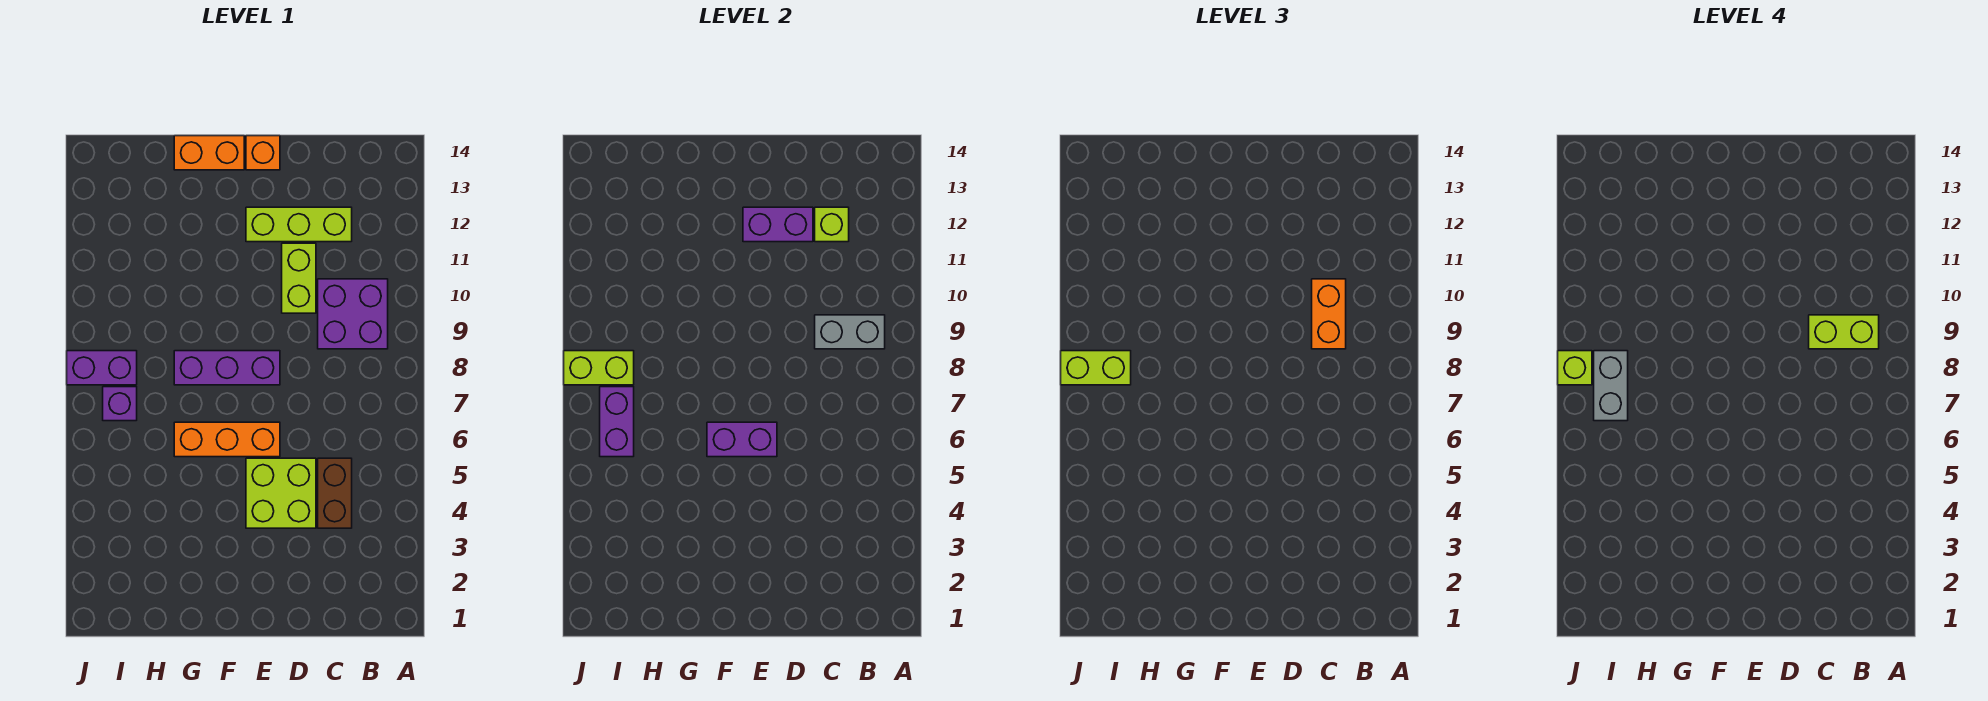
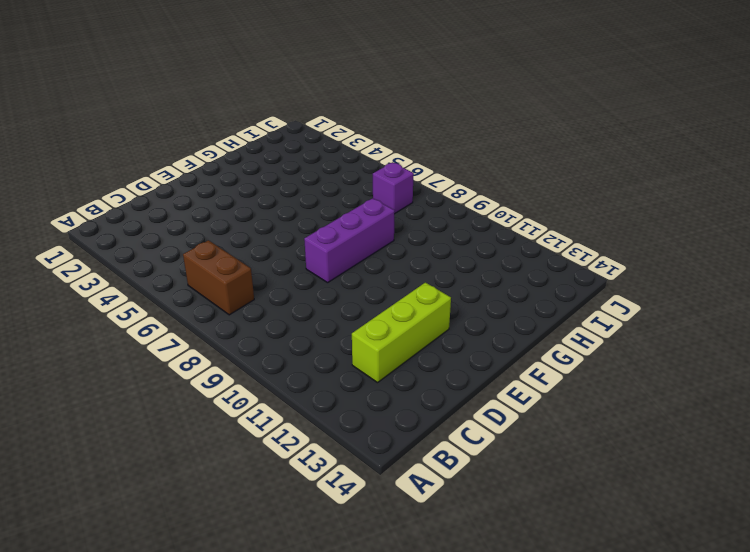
brown 1x2 brick [183,240,254,315] -> brown 1x2 brick moved to [318,458,352,528]
none -> purple 2x2 brick [318,279,388,349]
none -> lime 2x2 brick [246,458,316,528]
none -> lime 1x2 brick [282,243,316,313]

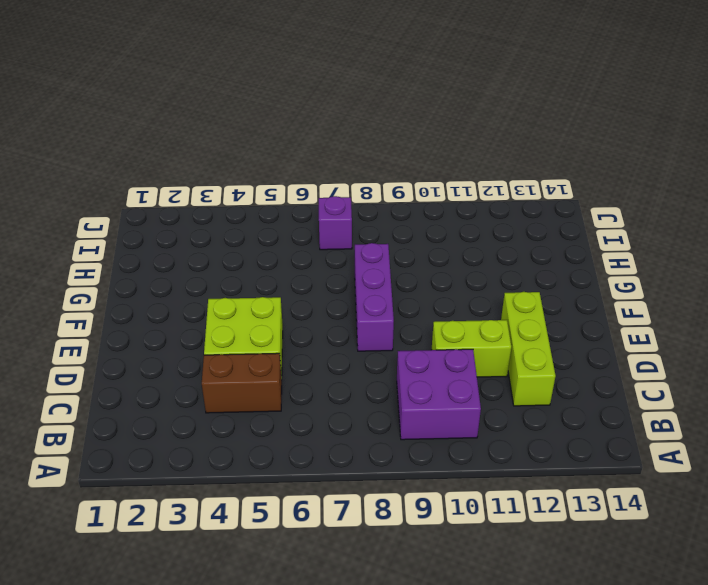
none -> orange 1x3 brick [174,422,280,457]
none -> orange 1x1 brick [246,136,280,170]
none -> orange 1x2 brick [174,136,244,170]

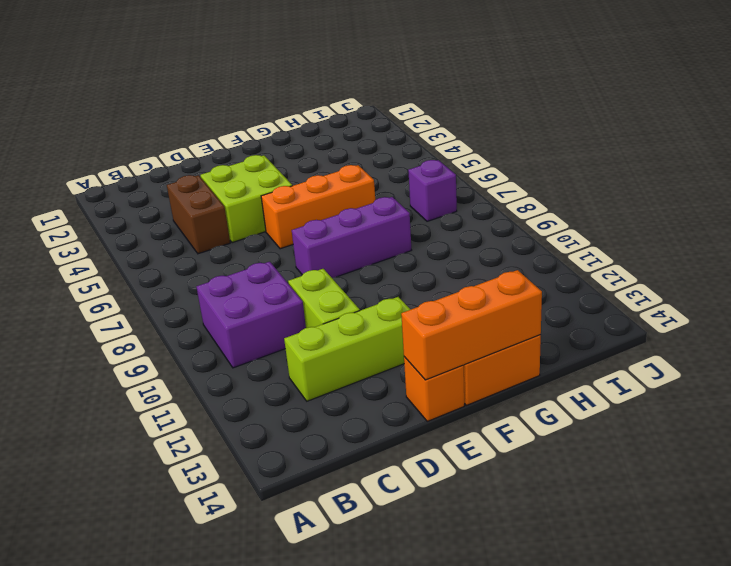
orange 1x3 brick [401,270,542,380] -> none
none -> purple 1x2 brick [67,351,137,385]
none -> grey 1x2 brick [815,315,885,349]
none -> lime 1x1 brick [815,207,849,242]

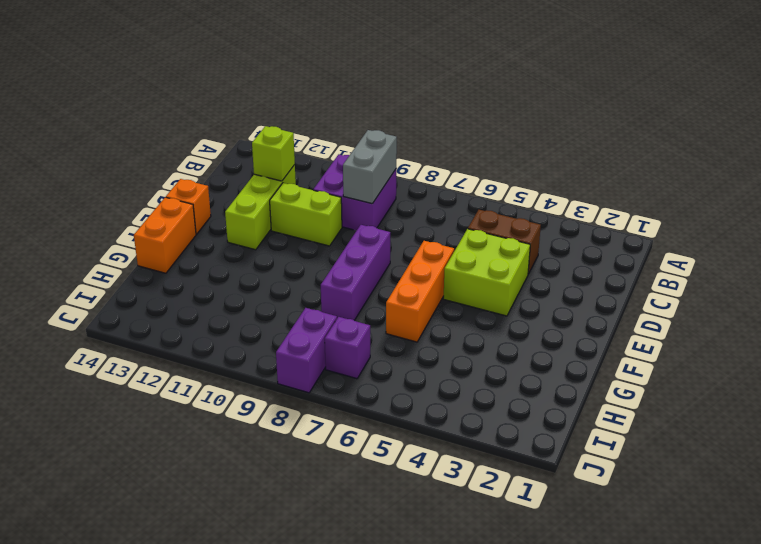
none -> purple 1x2 brick [743,207,813,242]
none -> purple 1x2 brick [707,422,777,457]
none -> purple 1x2 brick [600,387,634,457]

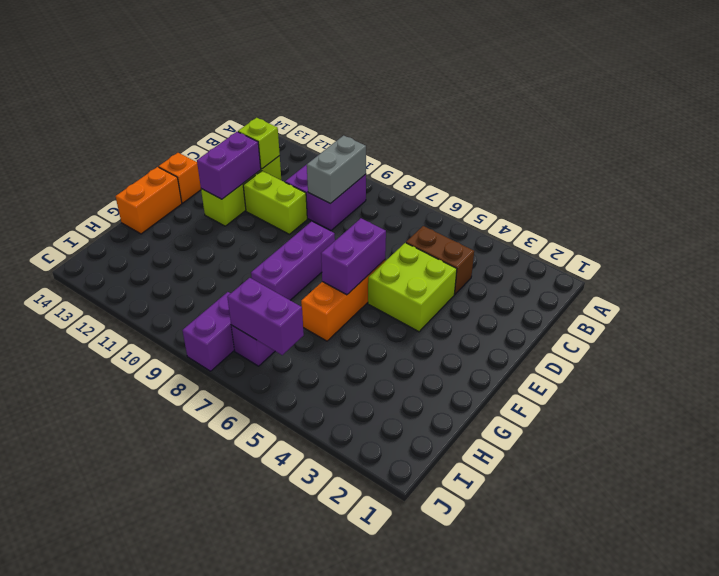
none -> lime 1x2 brick [564,351,634,385]
none -> orange 1x2 brick [1312,279,1346,349]
none -> lime 1x2 brick [1061,351,1131,385]

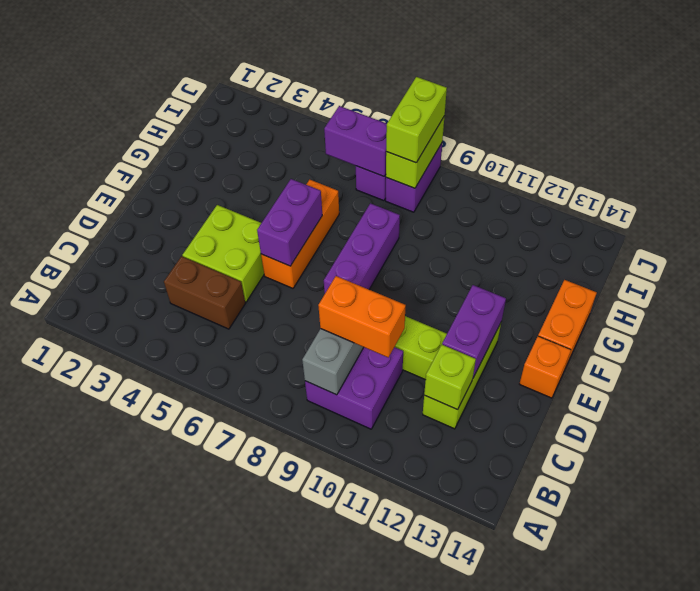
none -> lime 1x2 brick [1809,315,1879,349]
none -> grey 1x2 brick [1594,351,1628,421]
none -> lime 1x1 brick [1558,351,1592,385]

